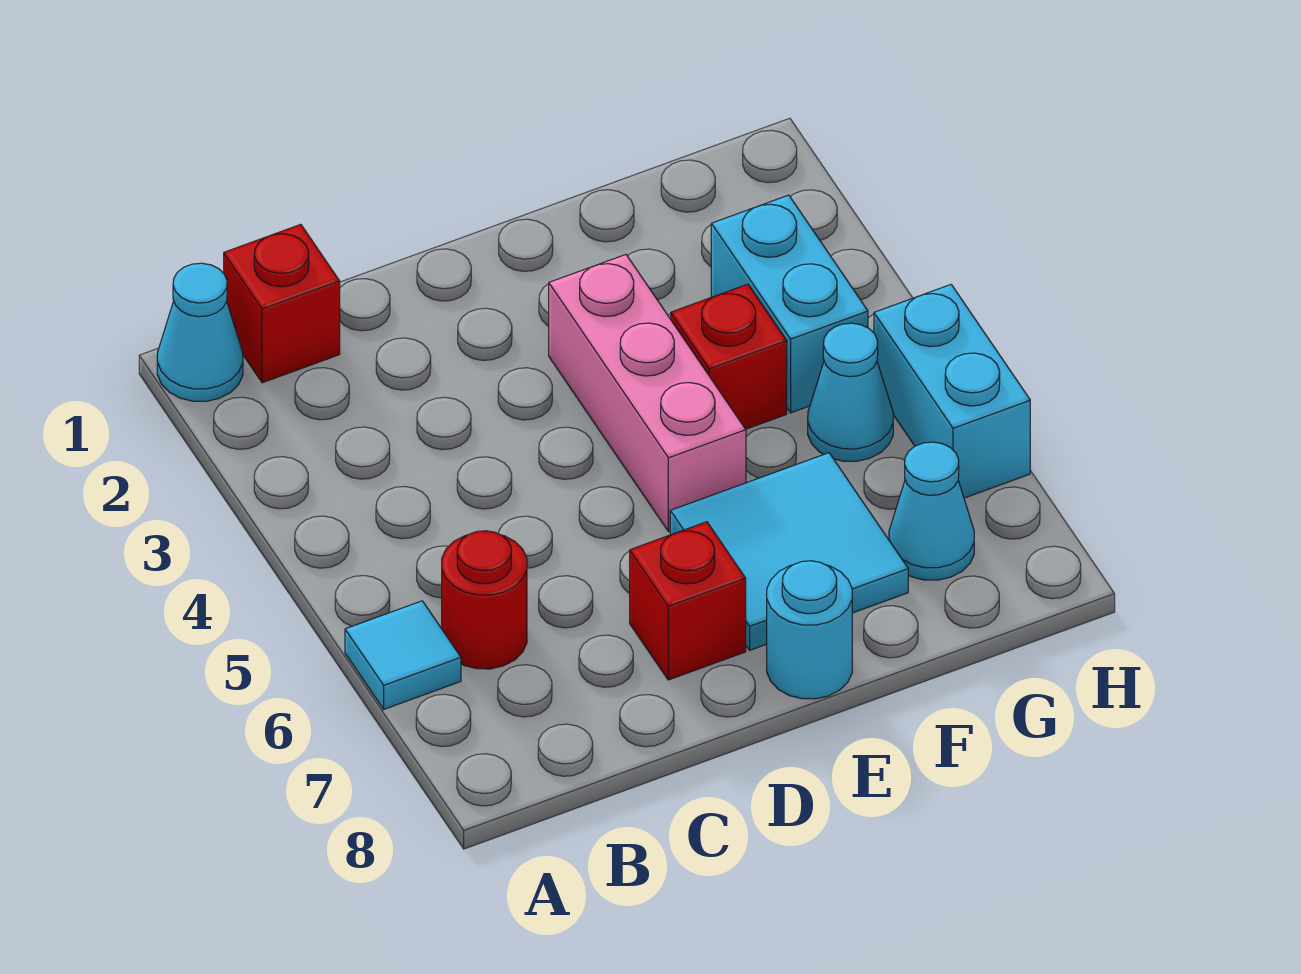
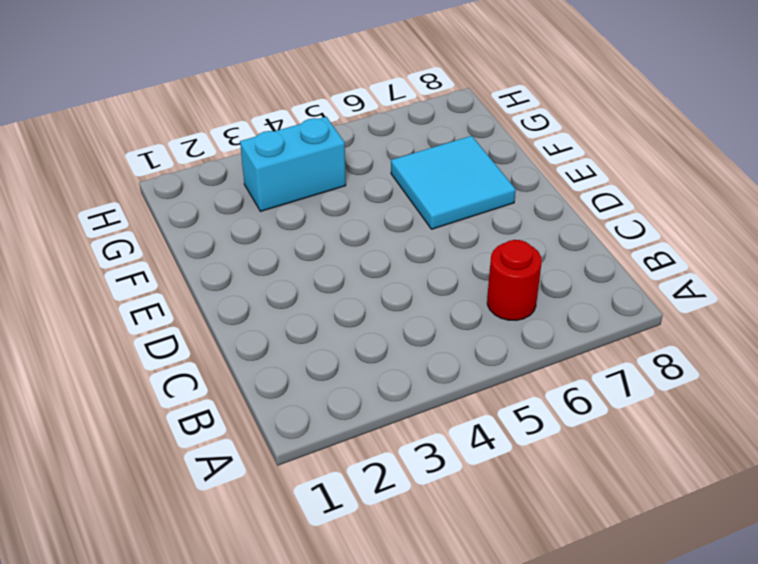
none -> cyan 1x1 cone [157,263,243,401]
none -> cyan 1x1 tile [345,601,461,709]
none -> red 1x1 brick [224,225,340,383]

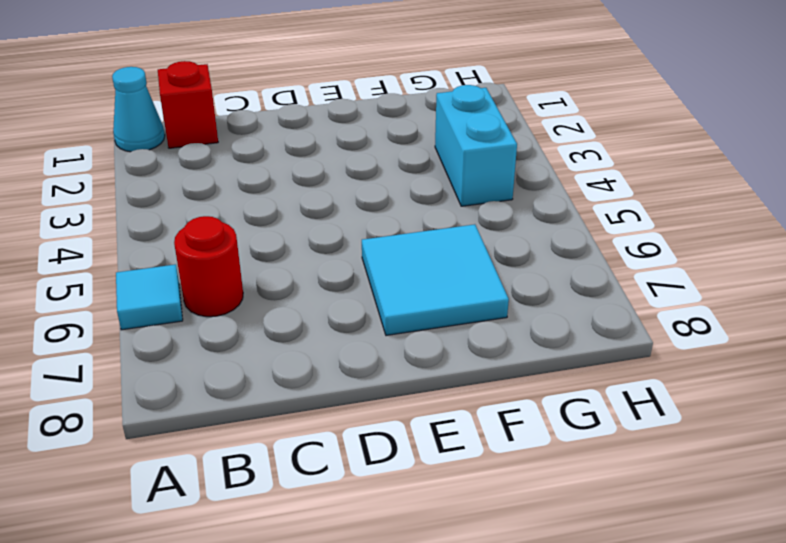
none -> red 1x1 brick [630,522,746,680]
none -> pink 1x3 brick [549,255,746,532]
none -> cyan 1x1 round brick [767,561,852,699]

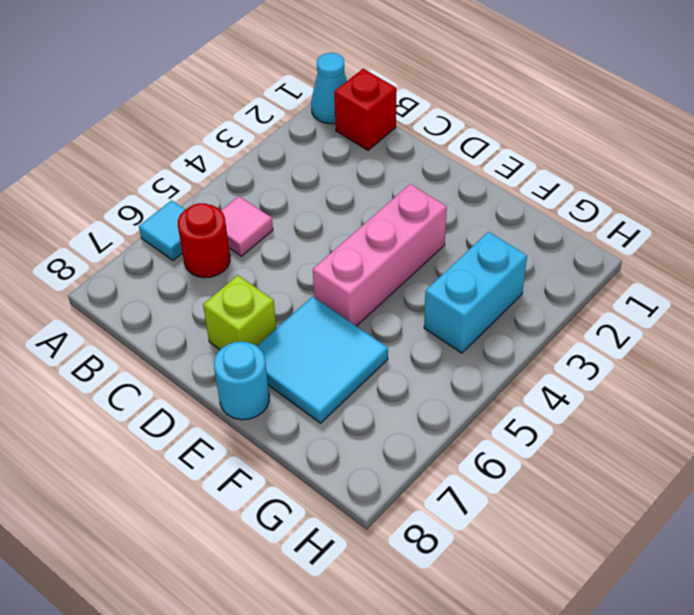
pink 1x1 tile [221,196,273,256] -> none
lime 1x1 brick [203,275,276,349] -> red 1x1 brick [630,522,746,680]
none -> red 1x1 brick [671,284,787,429]
none -> cyan 1x1 cone [808,323,893,461]
none -> cyan 1x1 cone [889,442,974,580]

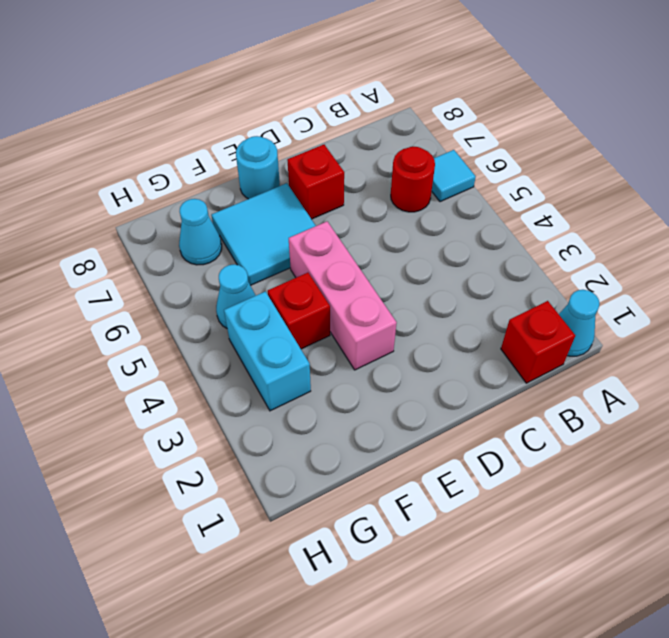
none -> cyan 1x2 brick [874,285,1030,498]

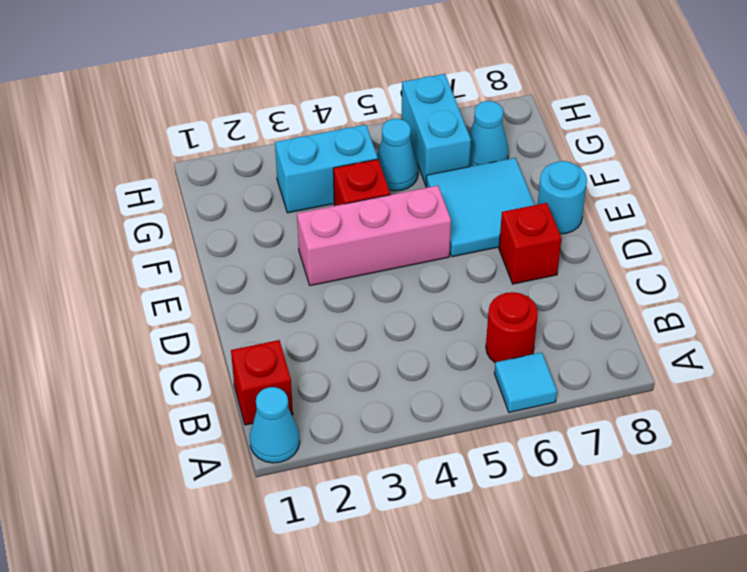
cyan 1x2 brick [402,74,471,185] -> cyan 1x2 brick turned to [874,285,1030,498]

